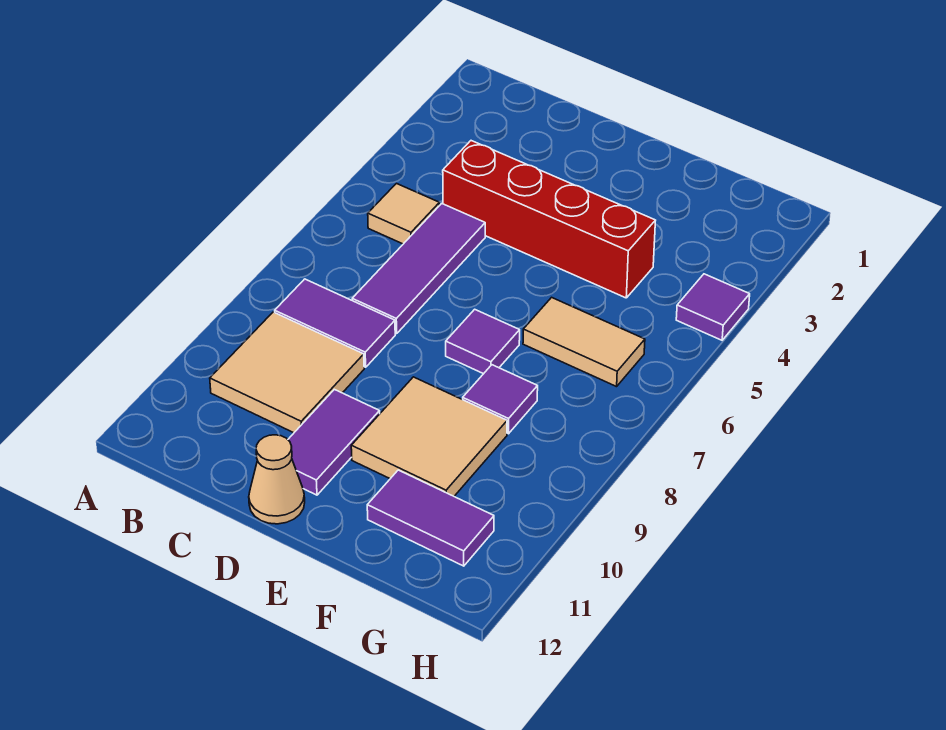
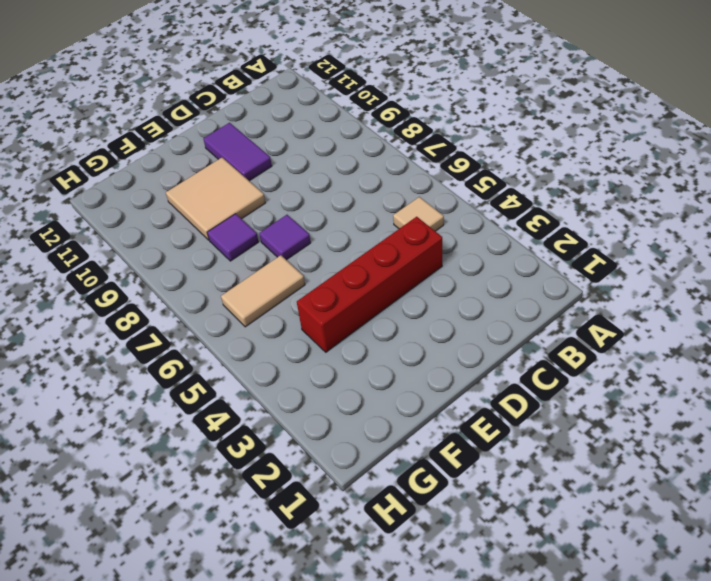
none -> purple 1x2 tile [275,279,395,367]
none -> tan 2x2 tile [210,312,364,433]
none -> purple 1x3 tile [352,204,485,334]

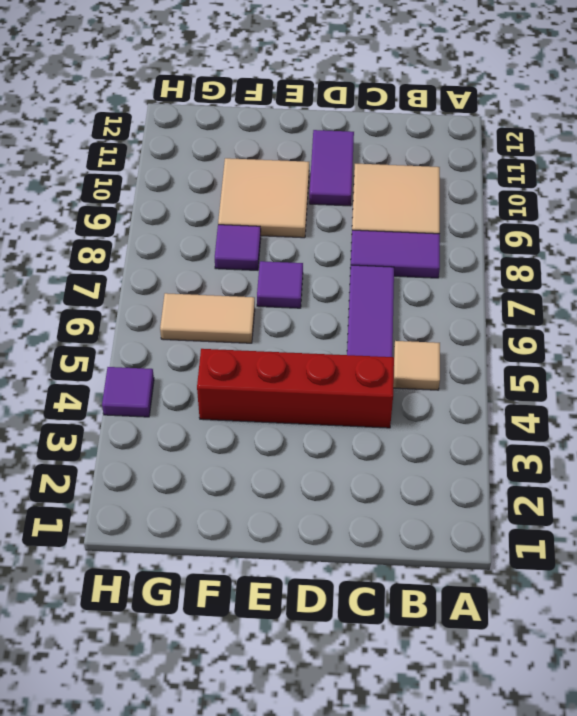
none -> tan 1x1 cone [249,435,305,524]
none -> purple 1x2 tile [367,470,494,566]

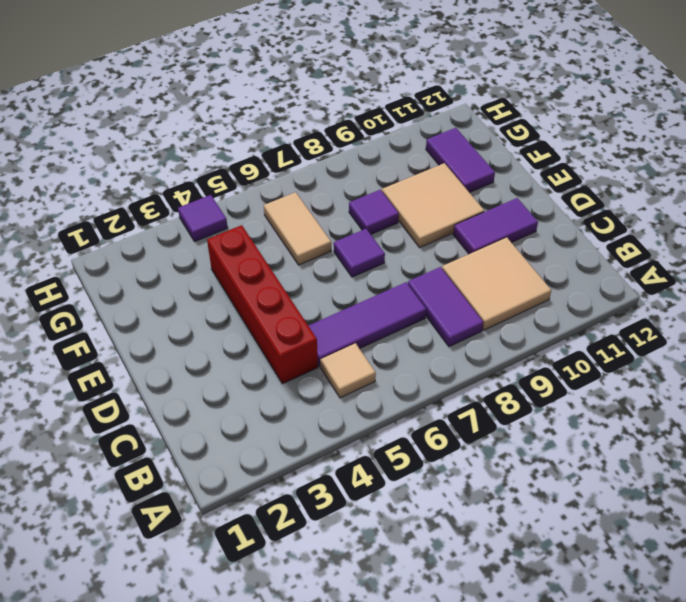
none -> tan 1x1 cone [249,435,305,524]

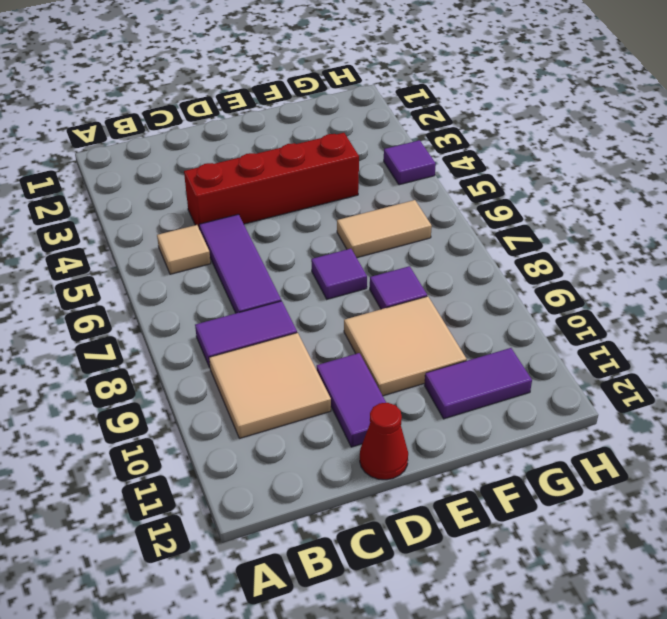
red 1x1 cone [360,403,408,480] -> tan 1x1 cone [249,435,305,524]

